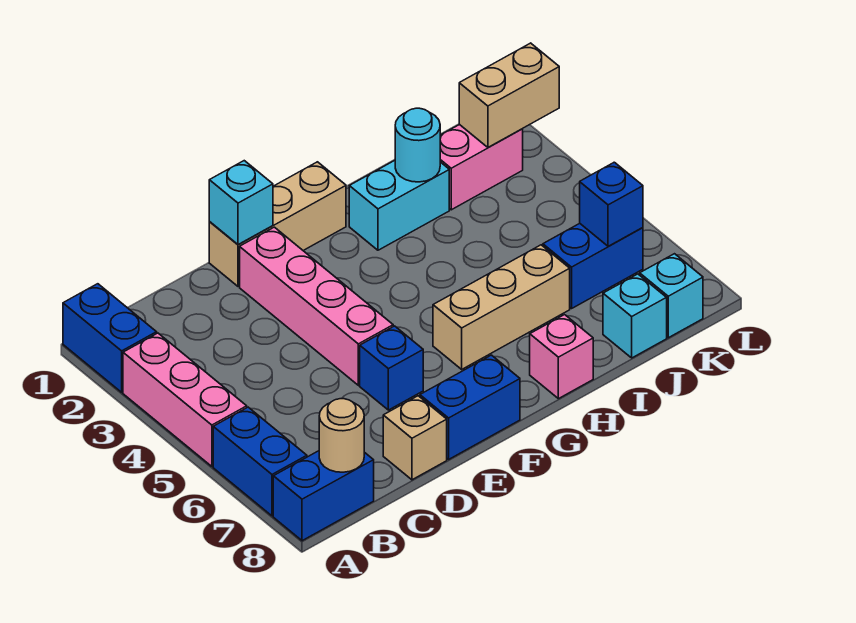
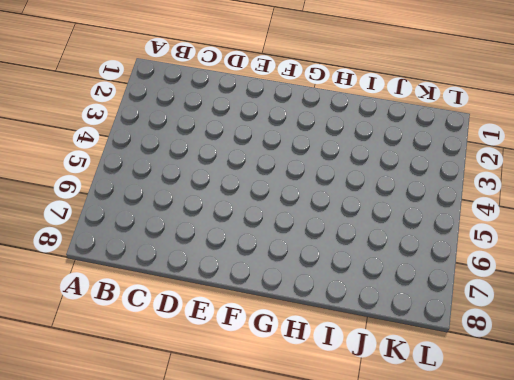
none -> blue 1x2 brick [63,284,157,392]
none -> pink 1x3 brick [123,333,247,466]
none -> blue 1x2 brick [213,407,307,516]

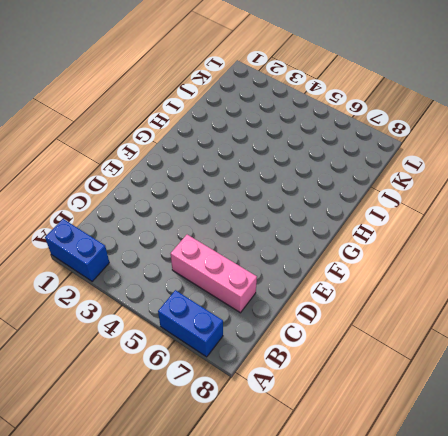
pink 1x3 brick [171,235,257,313] -> pink 1x3 brick moved to [123,333,247,466]
none -> blue 1x2 brick [273,451,374,541]
none -> tan 1x1 brick [383,396,447,480]
none -> tan 1x3 brick [209,162,346,286]

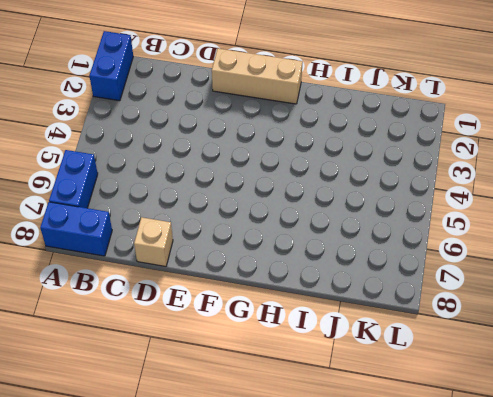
none -> pink 1x3 brick [123,333,247,466]
none -> pink 1x4 brick [240,227,393,385]
none -> blue 1x1 brick [360,326,423,410]

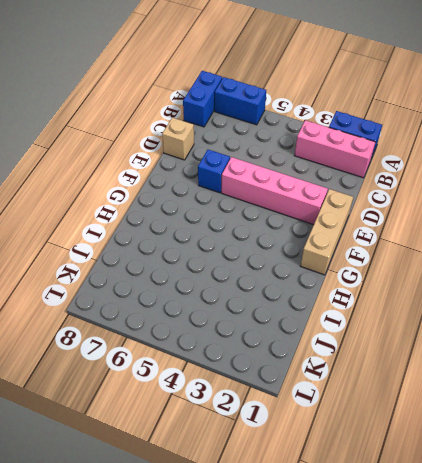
pink 1x3 brick [294,120,376,178] -> pink 1x3 brick moved to [123,333,247,466]
none -> blue 1x2 brick [420,355,520,459]
none -> tan 1x3 brick [433,245,570,369]
none -> cyan 1x2 brick [349,160,449,250]

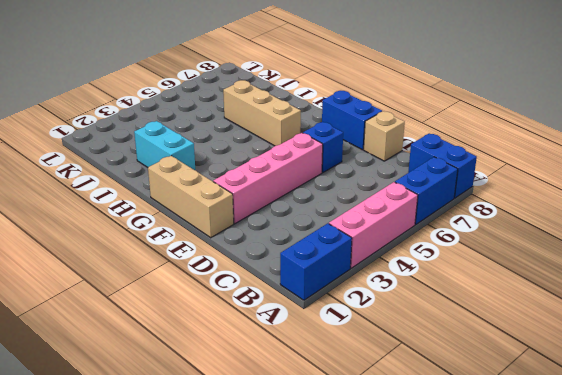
none -> pink 1x1 brick [530,315,593,399]
none -> pink 1x2 brick [440,124,523,210]
none -> blue 1x2 brick [543,223,643,309]

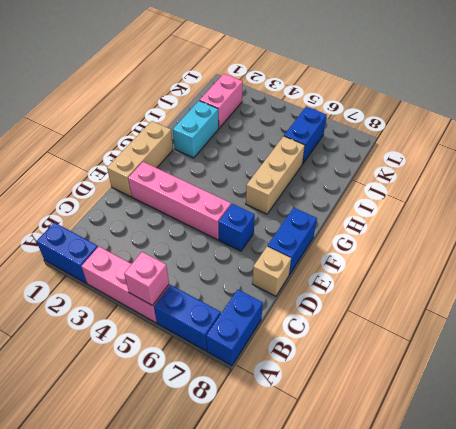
pink 1x1 brick [124,252,169,306] -> pink 1x1 brick moved to [530,315,593,399]
none -> cyan 1x1 brick [603,274,667,358]
none -> cyan 1x1 brick [640,254,703,338]
none -> tan 1x1 round brick [319,399,364,472]

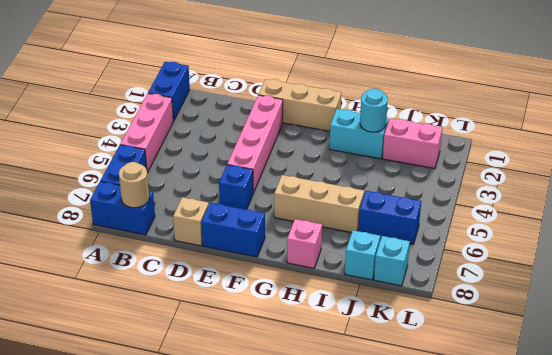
none -> cyan 1x1 brick [209,161,273,245]
none -> tan 1x2 brick [459,43,559,148]
none -> blue 1x1 brick [580,162,643,247]

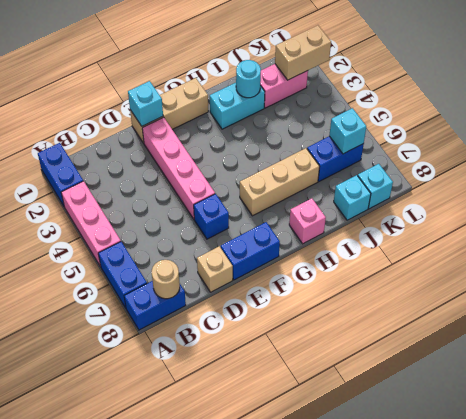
cyan 1x1 brick [329,108,366,154] -> blue 1x1 brick [580,162,643,247]

